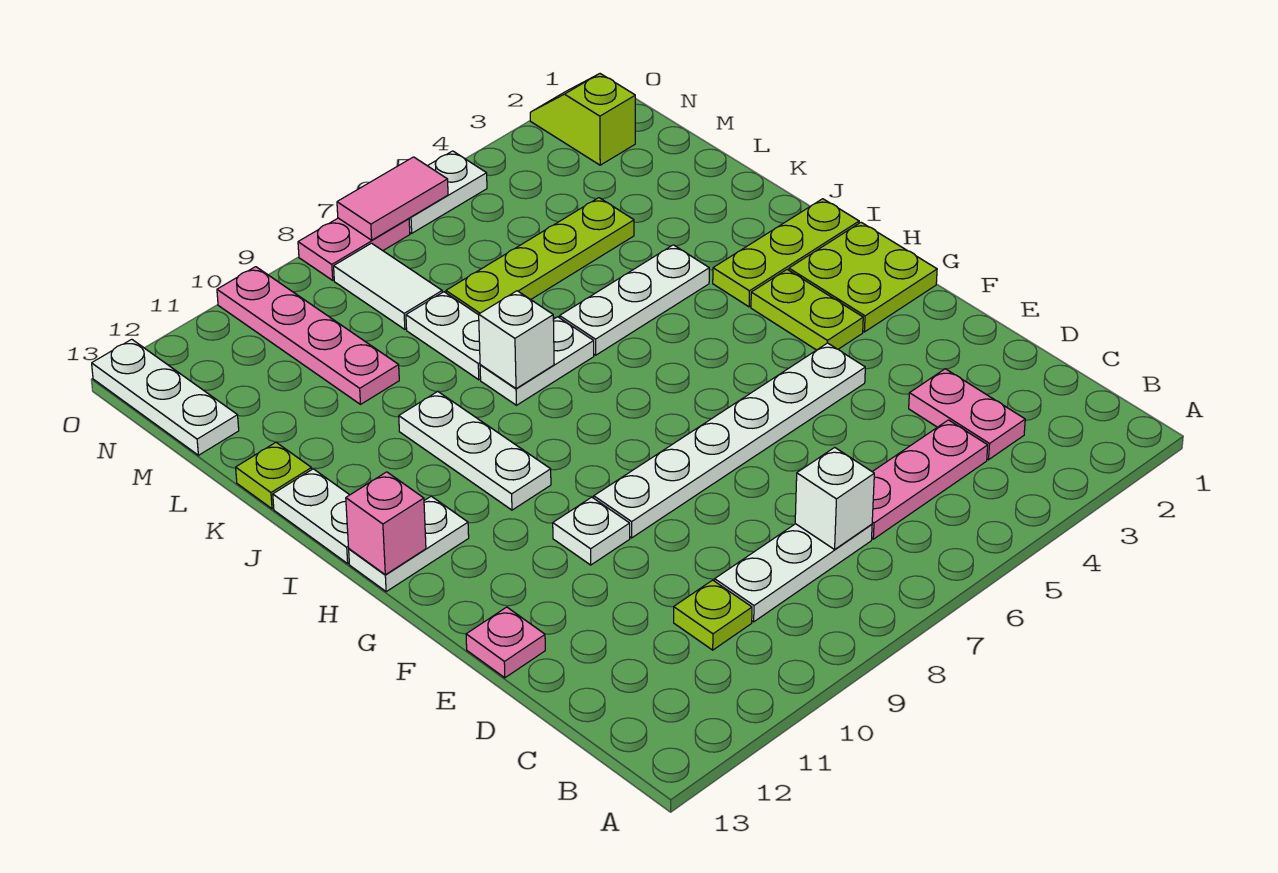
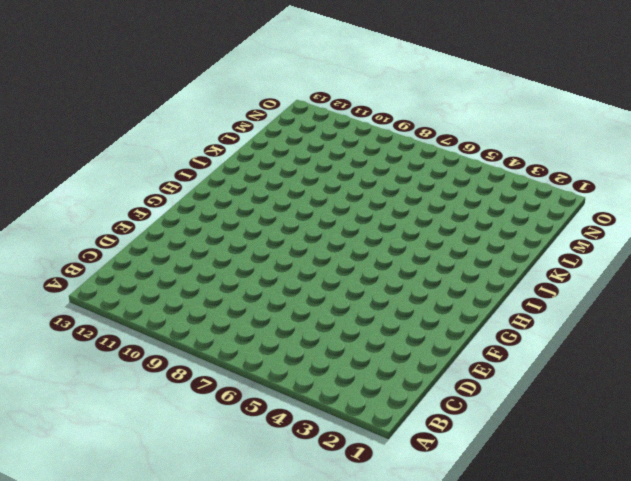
none -> pink 1x2 plate [909,369,1025,460]
none -> pink 1x3 plate [872,420,988,539]
none -> white 1x3 plate [715,524,872,622]

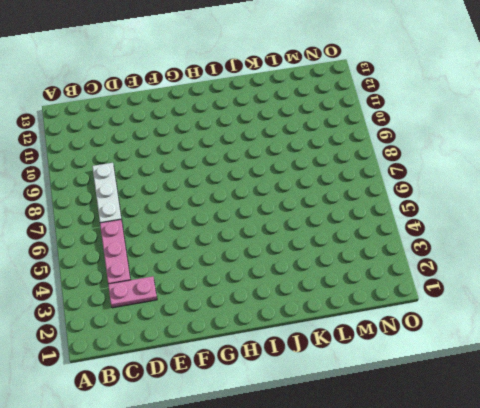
none -> lime 1x1 plate [674,580,752,650]
none -> pink 1x1 plate [466,607,545,678]
none -> white 1x6 plate [594,343,865,538]

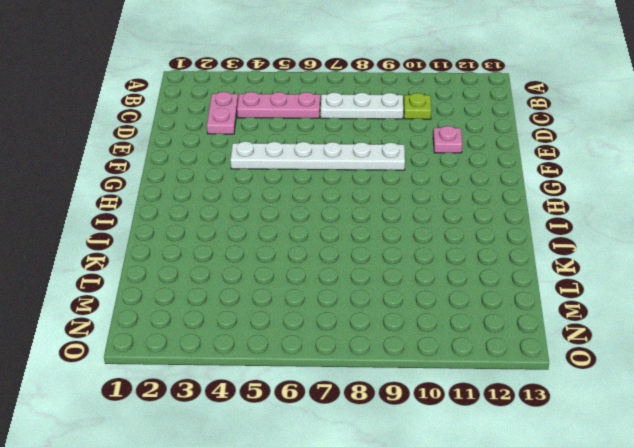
pink 1x1 plate [433,126,462,153] -> pink 1x1 plate moved to [466,607,545,678]
none -> white 1x1 plate [553,497,630,565]
none -> lime 2x2 plate [789,222,937,332]
none -> lime 1x2 plate [751,270,863,350]

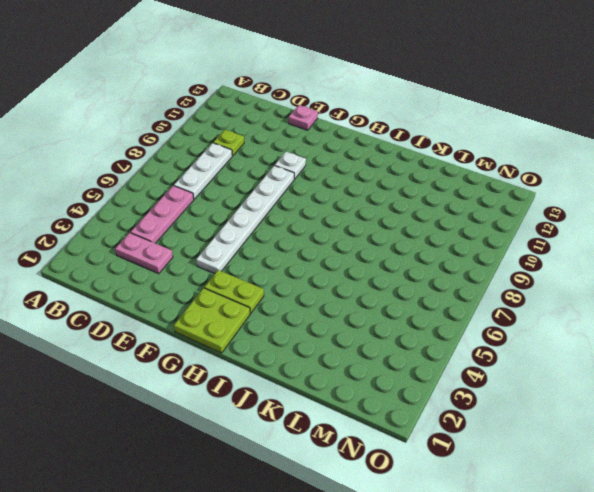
none -> white 1x3 plate [399,391,551,510]
none -> white 1x2 plate [349,496,469,592]
none -> lime 1x3 plate [713,199,859,307]

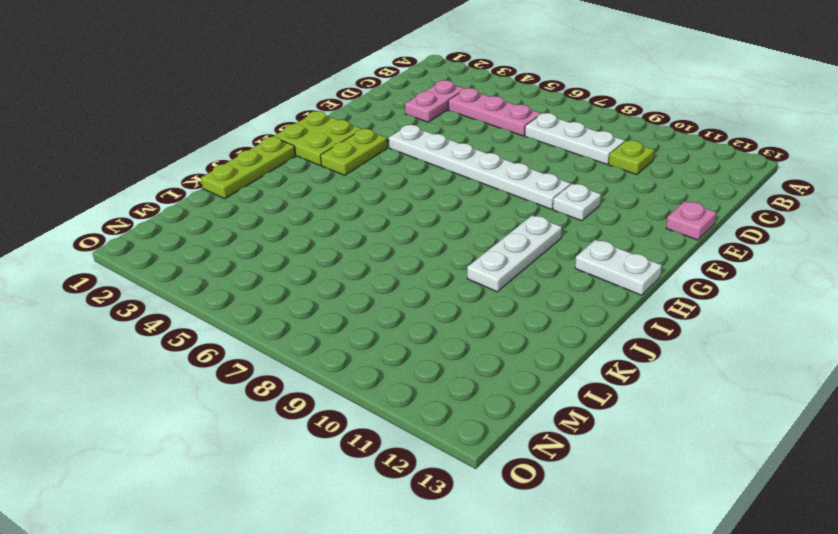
lime 1x3 plate [201,136,295,199] -> lime 1x3 plate turned to [713,199,859,307]
none -> white 1x2 plate [273,469,349,563]
none -> white 1x3 plate [560,245,709,355]
none -> white 1x2 plate [480,317,594,405]

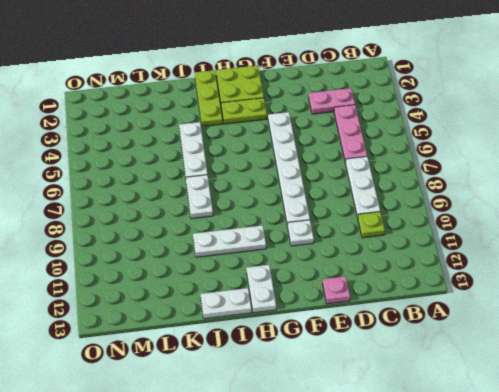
none -> white 1x2 plate [406,292,481,380]
none -> lime 1x1 plate [236,443,312,509]
none -> lime 1x4 plate [446,198,634,315]

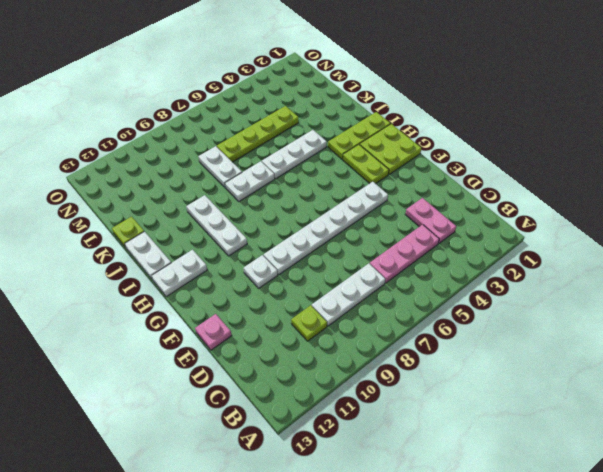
none -> pink 1x4 plate [217,267,399,404]
none -> white 1x2 tile [334,243,442,329]
none -> white 1x3 plate [92,339,239,455]

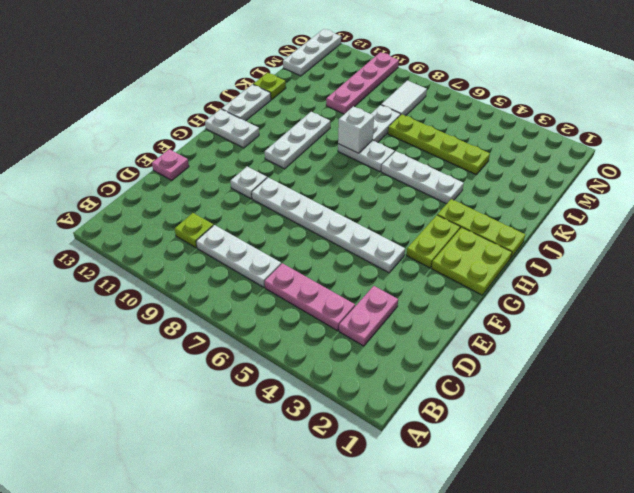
none -> lime 1x2 slope [530,74,635,165]
none -> white 1x2 plate [409,151,487,233]
none -> pink 1x2 plate [298,218,410,280]

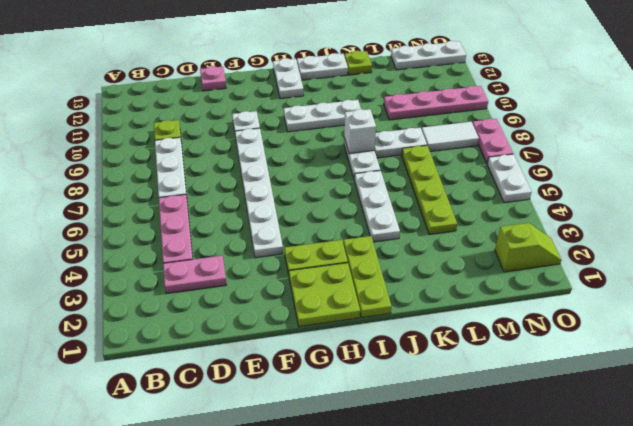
none -> white 1x1 brick [795,447,874,549]
none -> pink 1x1 brick [346,472,426,575]
none -> pink 1x2 tile [337,157,448,240]

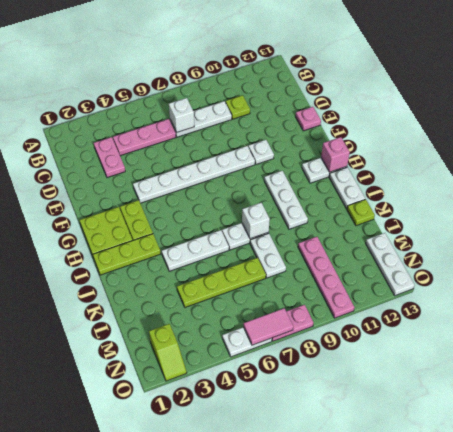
none -> white 1x2 tile [334,243,442,329]

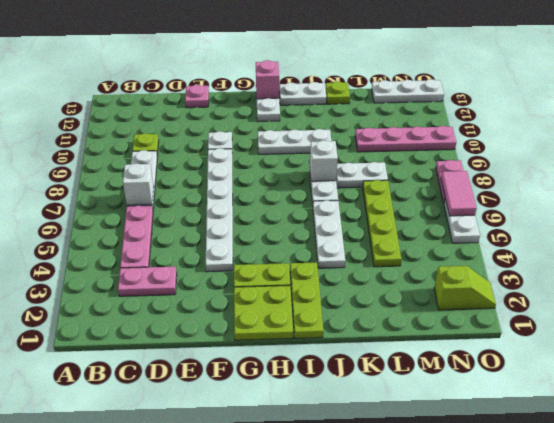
none -> white 1x2 tile [334,243,442,329]

